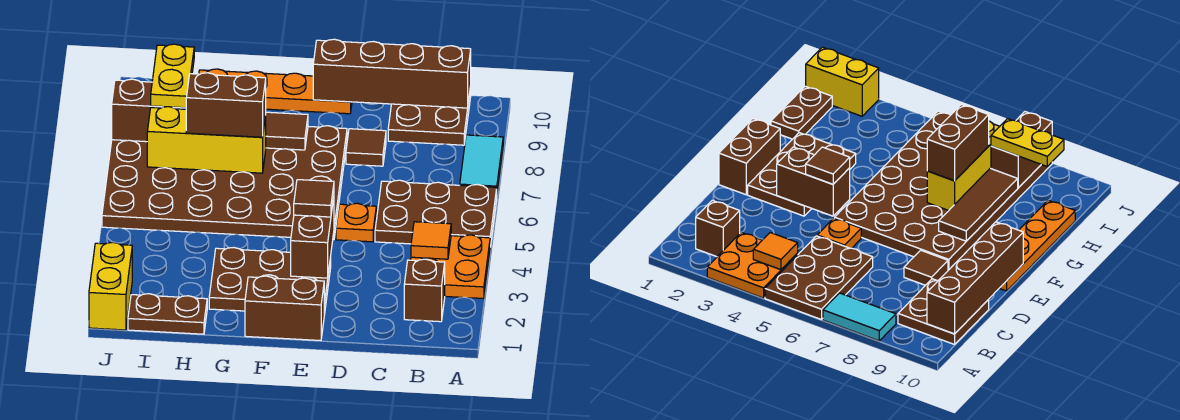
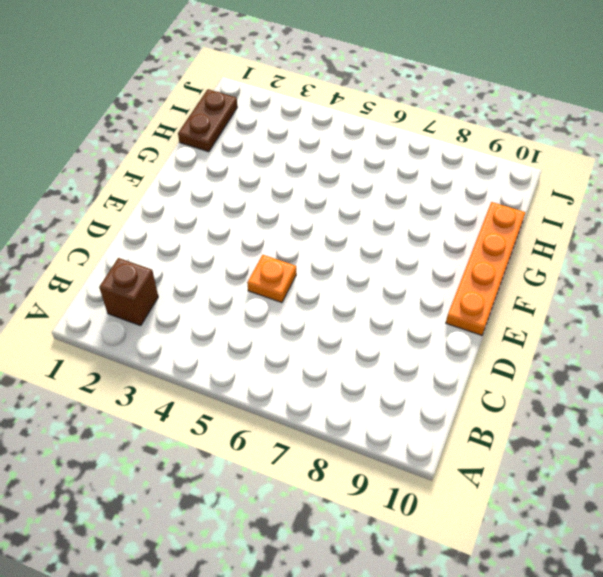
none -> orange 2x2 plate [411,235,490,299]
none -> brown 2x3 plate [375,180,497,247]
none -> cyan 1x2 tile [460,135,503,193]

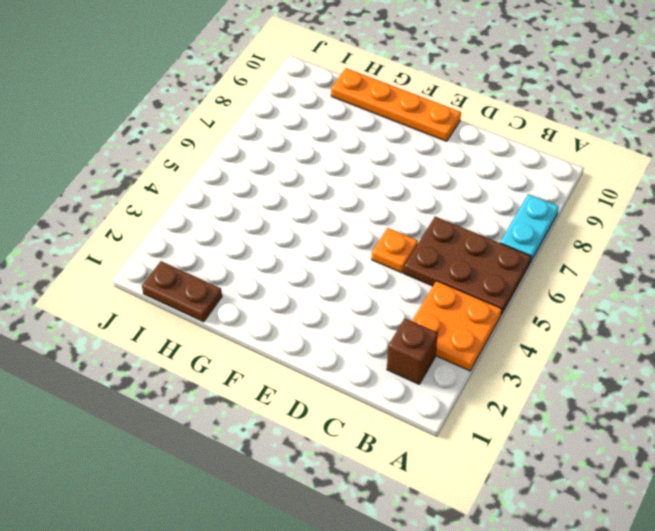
cyan 1x2 plate [500,194,559,263] -> cyan 1x2 tile [460,135,503,193]
none -> brown 2x2 plate [388,87,471,145]
none -> brown 1x1 tile [346,129,386,166]
none -> brown 1x2 brick [245,276,324,341]

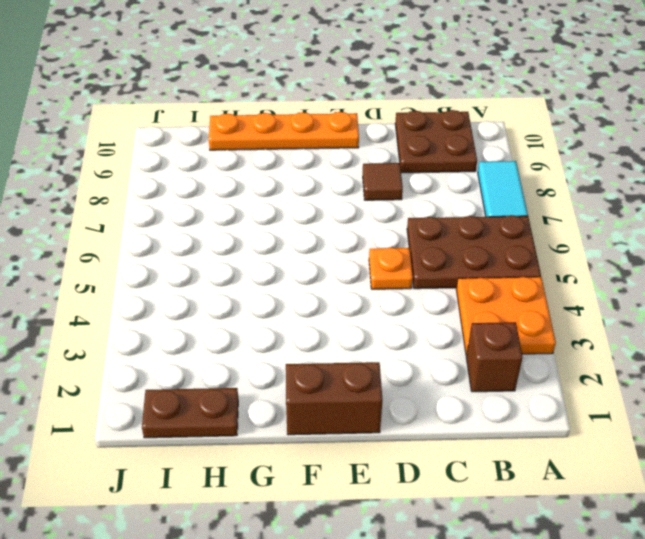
none -> brown 2x3 plate [209,248,331,315]
none -> brown 4x6 plate [102,126,347,240]
none -> yellow 1x2 brick [89,242,132,330]

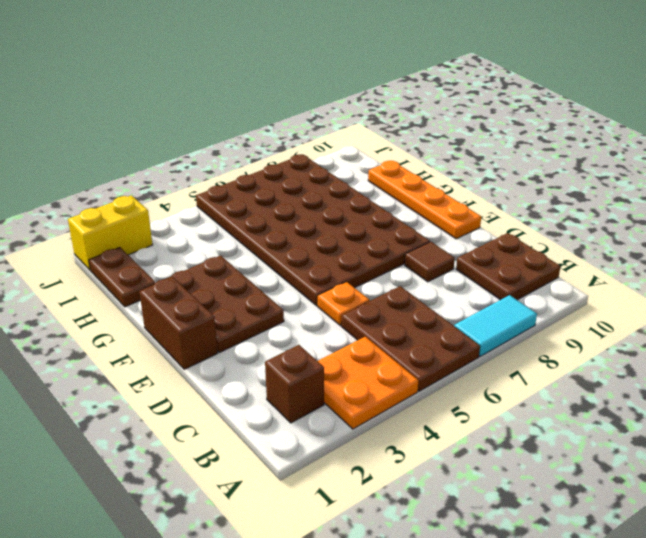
none -> orange 1x1 tile [411,222,451,259]
none -> brown 1x4 brick [313,39,471,108]
none -> brown 1x2 brick [291,198,334,278]

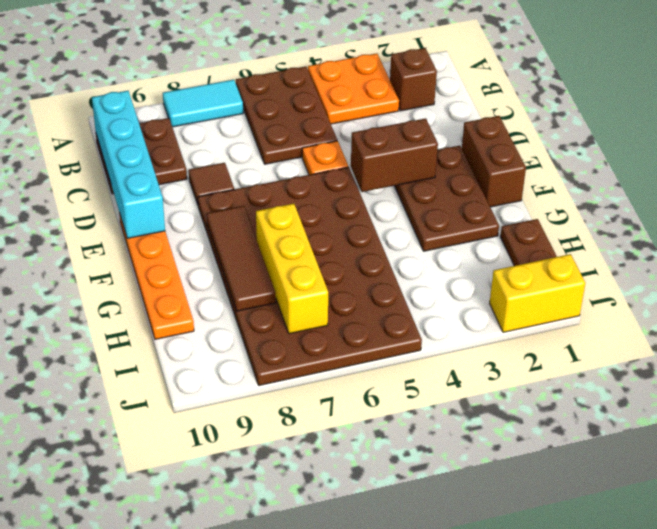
cyan 1x4 brick [92,91,165,238] -> brown 1x4 brick [313,39,471,108]
none -> orange 1x1 tile [411,222,451,259]
none -> brown 1x2 brick [112,79,186,142]
none -> brown 1x1 tile [294,180,334,217]

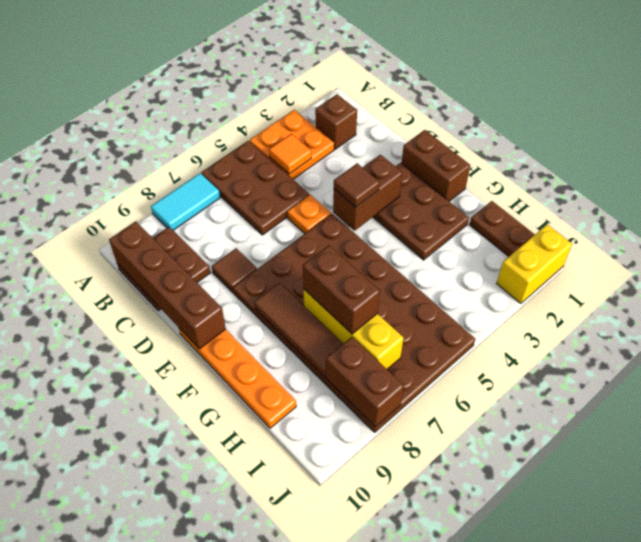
none -> yellow 1x2 plate [151,44,194,108]

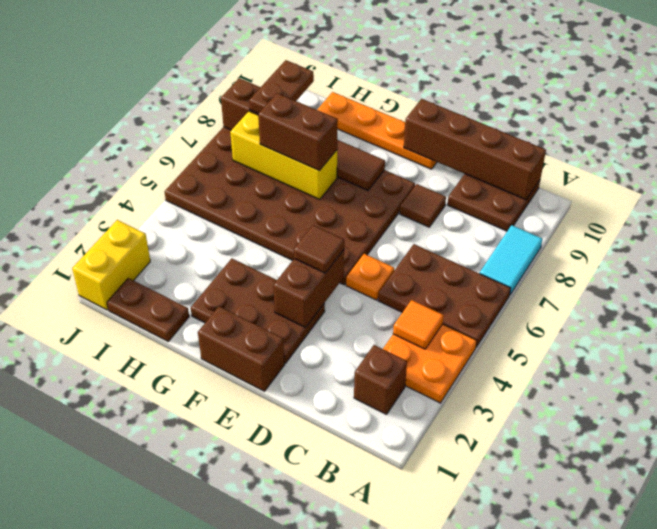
brown 1x2 plate [249,60,314,113] -> yellow 1x2 plate [151,44,194,108]

